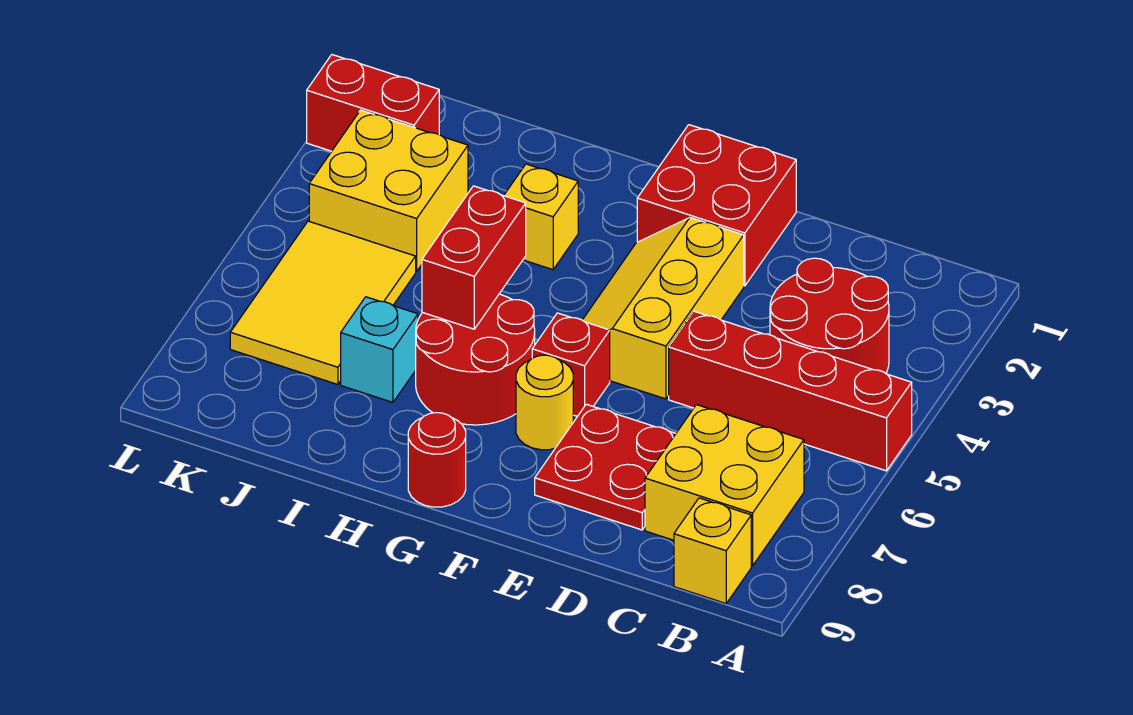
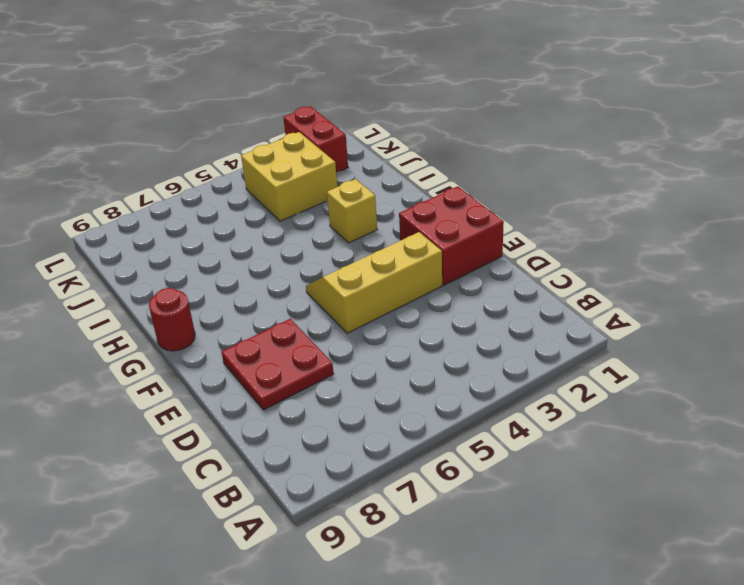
none -> red 1x4 brick [669,311,912,471]
none -> red 2x2 round brick [770,258,889,373]
none -> yellow 2x2 brick [645,405,804,566]

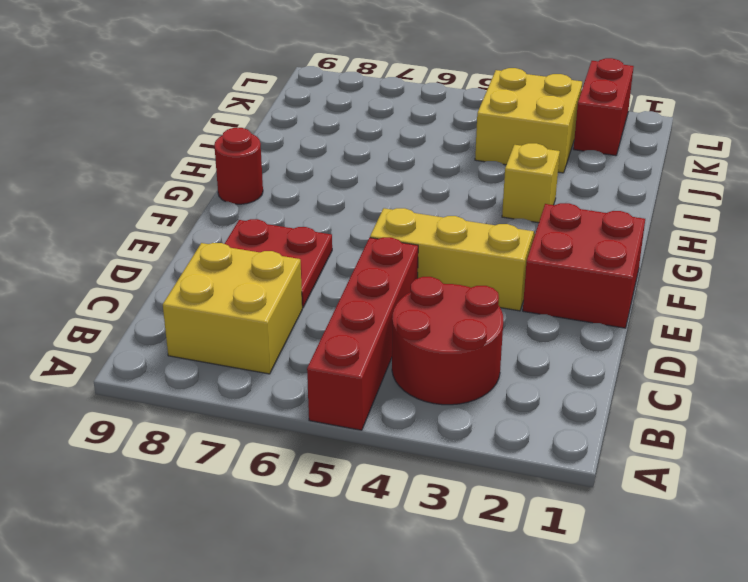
none -> yellow 1x1 brick [674,498,751,603]
none -> red 1x1 brick [532,313,610,416]
none -> yellow 1x1 round brick [516,355,573,450]

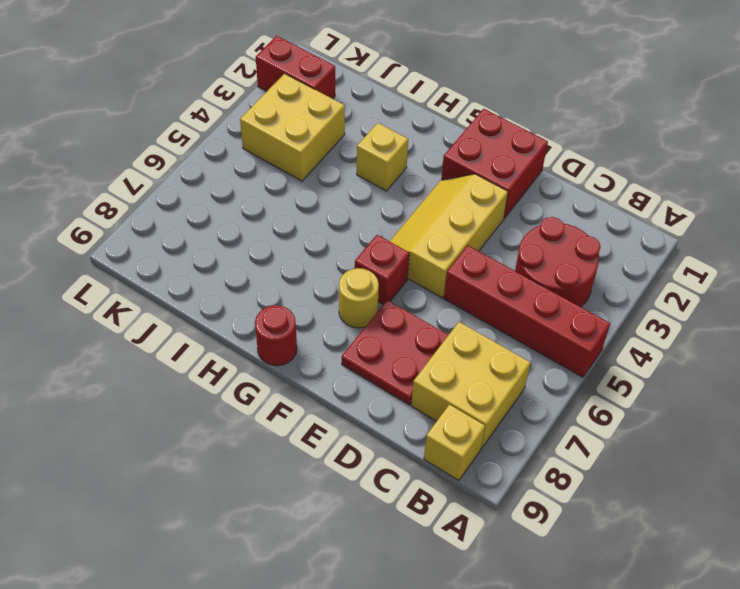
none -> red 2x2 round brick [416,294,535,425]
none -> cyan 1x1 brick [341,297,418,402]
none -> yellow 2x3 tile [230,221,416,385]

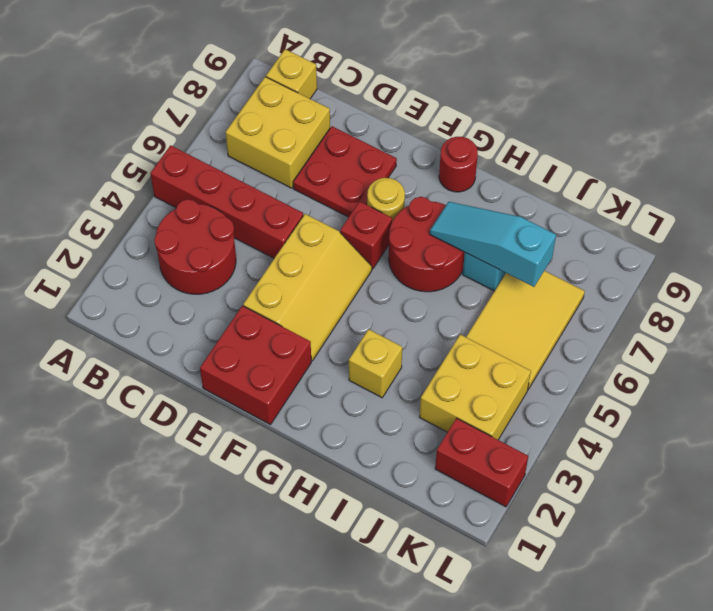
cyan 1x3 slope [430,202,556,287] -> none
none -> red 1x2 brick [422,186,526,329]

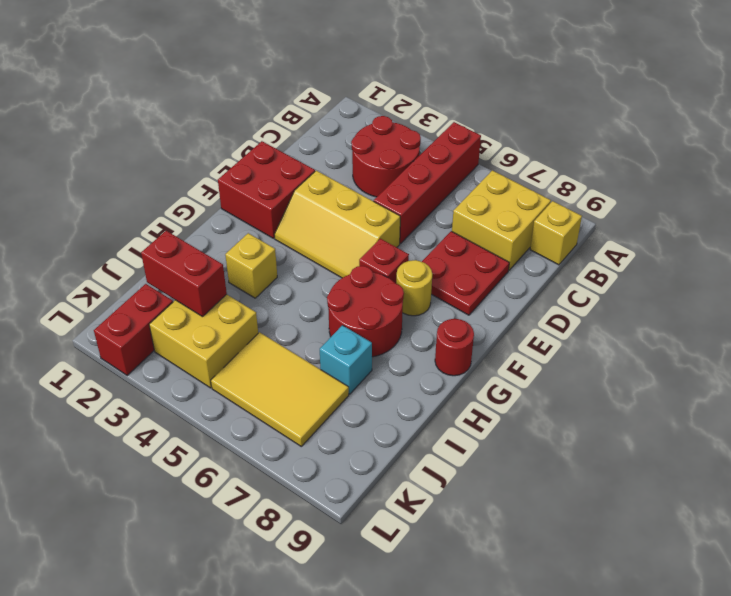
red 1x2 brick [141,231,227,317] -> red 1x2 brick moved to [422,186,526,329]

